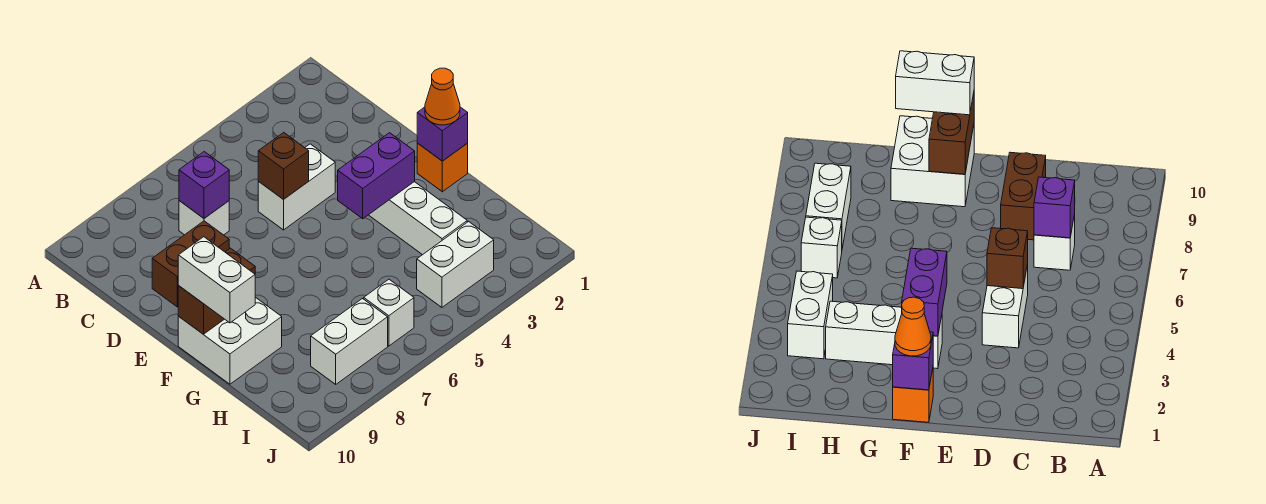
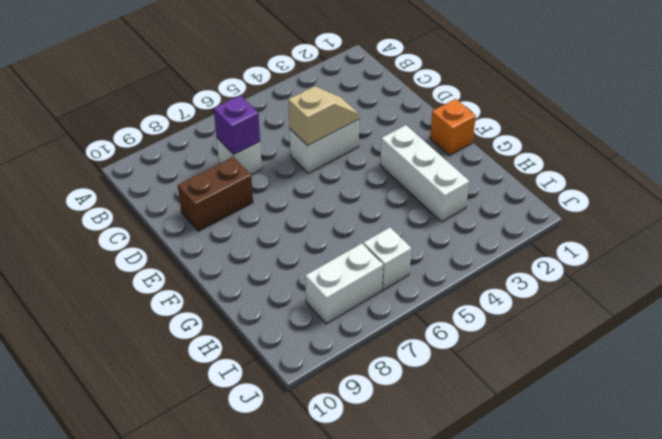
tan 1x2 slope [288,86,359,146] -> brown 1x1 brick [258,132,309,199]
none -> white 2x2 brick [178,297,282,384]
none -> white 1x2 brick [417,222,494,307]
none -> purple 1x1 brick [417,107,468,161]

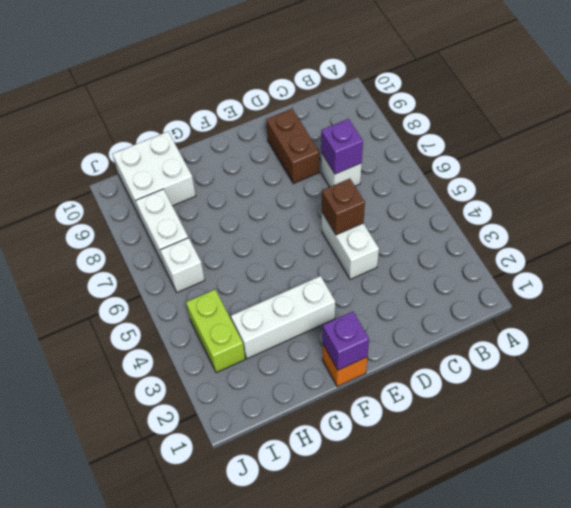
white 2x2 brick [113,132,196,217] -> white 2x2 brick moved to [178,297,282,384]
lime 1x2 brick [186,290,245,373] -> white 1x2 brick [417,222,494,307]
none -> purple 1x2 brick [338,133,415,219]
none -> brown 1x2 brick [178,248,255,334]
none -> orange 1x1 cone [425,68,460,125]

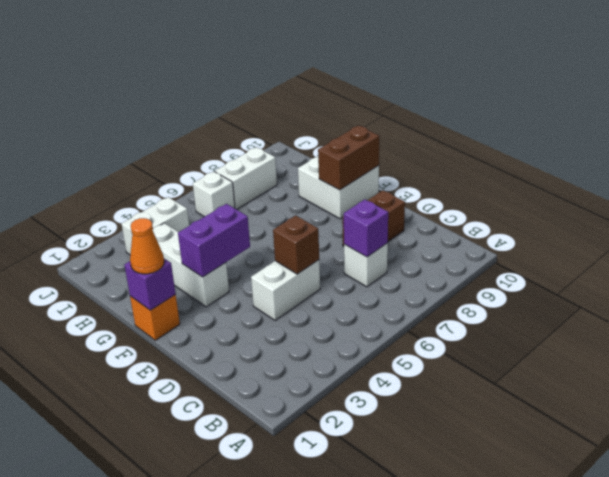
none -> white 1x2 brick [178,237,255,323]

